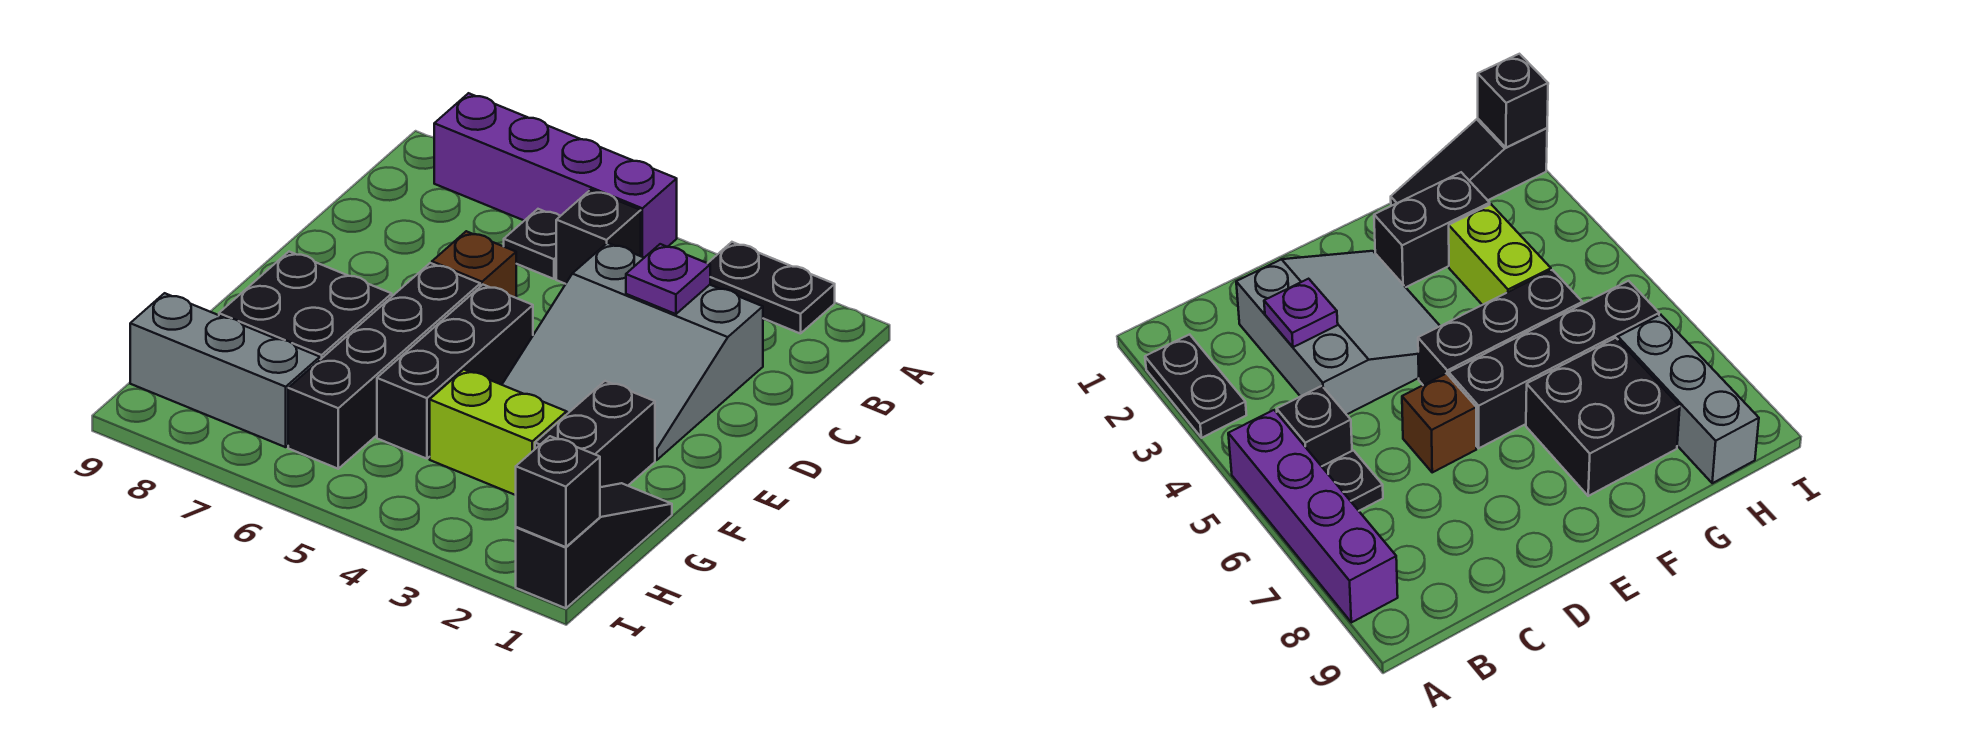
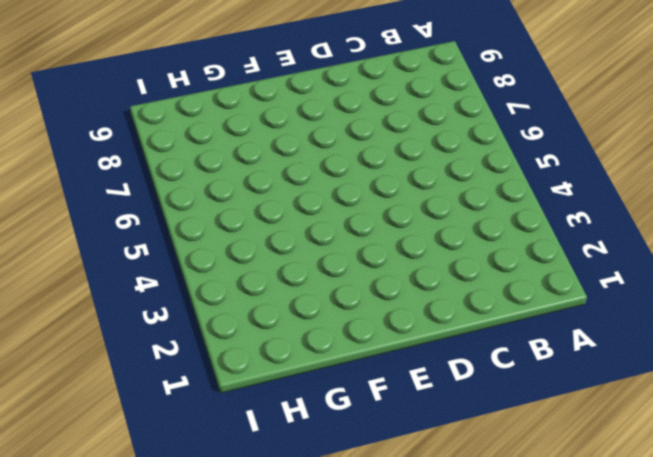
none -> black 1x2 plate [708,242,835,334]
none -> purple 1x4 brick [434,93,677,258]
none -> black 1x1 brick [556,190,641,284]

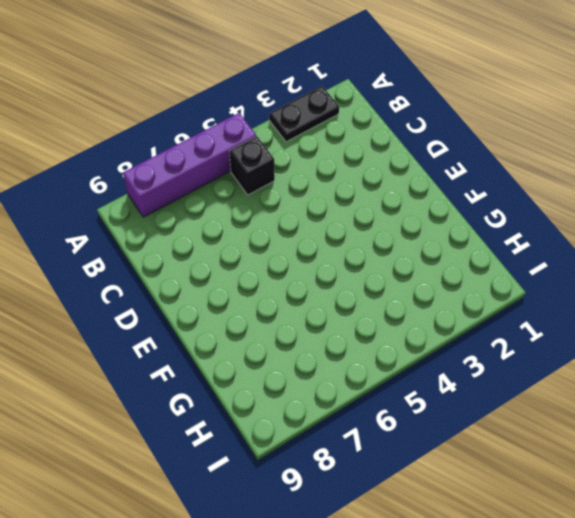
none -> black 1x1 plate [504,209,560,279]
none -> grey 3x3 slope [502,243,763,460]
none -> brown 1x1 brick [432,231,516,298]

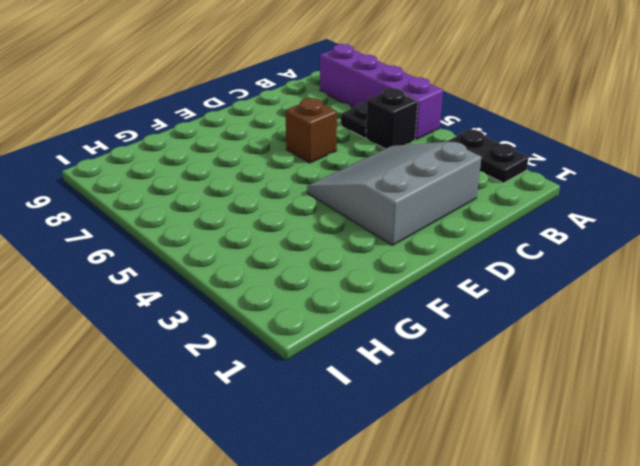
grey 3x3 slope [307,142,482,245] -> grey 3x3 slope turned to [502,243,763,460]
none -> black 1x3 brick [377,285,533,459]
none -> black 1x4 brick [288,263,480,469]
none -> black 1x2 brick [535,381,655,487]

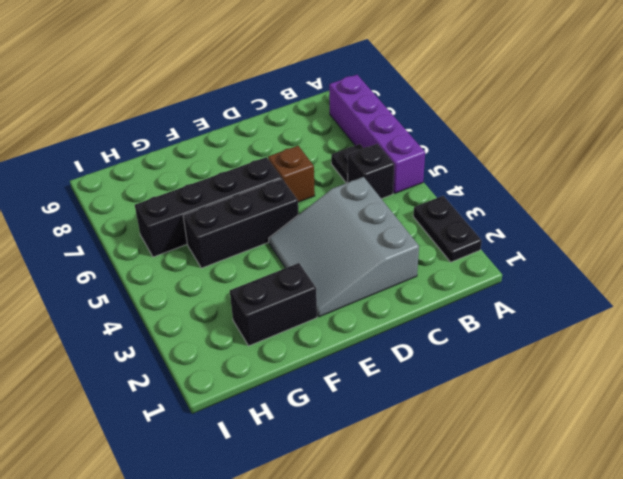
none -> black 2x2 brick [219,252,392,360]
none -> black 1x3 slope [516,483,672,608]
none -> lime 1x2 brick [430,369,567,495]

